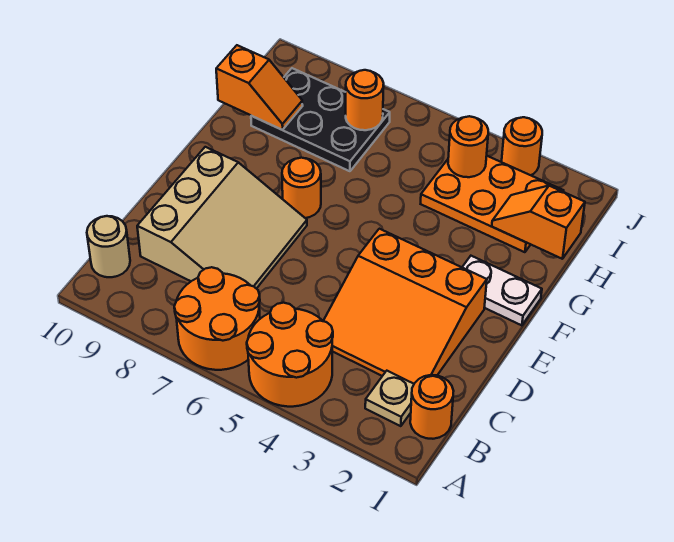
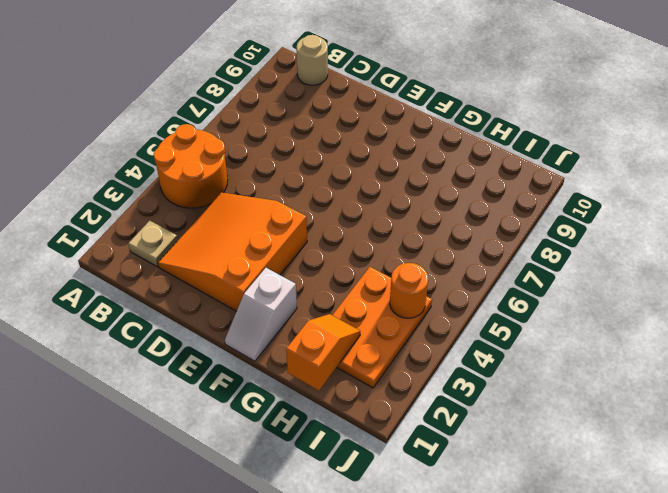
white 1x2 slope [225,268,297,361] -> white 1x2 plate [462,256,542,325]
none -> orange 2x2 round brick [174,267,260,370]
none -> orange 1x1 round brick [410,375,454,439]
none -> tan 3x3 slope [137,147,307,289]

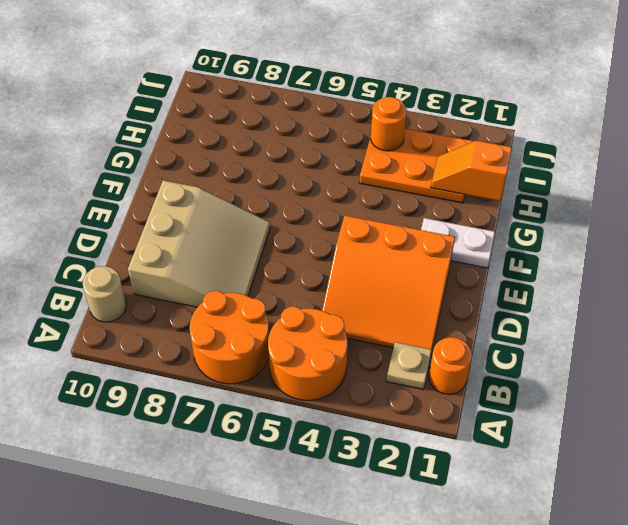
none -> orange 1x1 round brick [282,158,321,218]
none -> black 2x3 plate [251,68,390,171]
none -> orange 1x1 round brick [502,117,542,175]

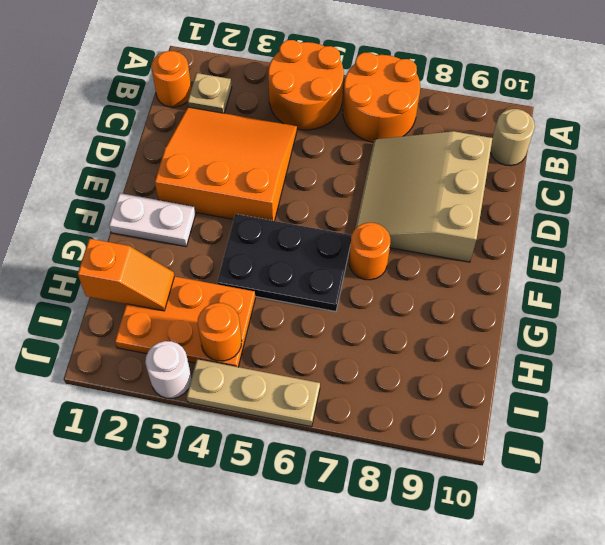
black 2x3 plate [217,214,351,312] -> black 2x3 plate moved to [251,68,390,171]
white 1x1 round brick [145,341,192,398] -> orange 1x1 round brick [502,117,542,175]
tan 1x3 plate [187,359,320,427] -> none
none -> orange 1x2 slope [216,45,303,130]
none -> orange 1x1 round brick [346,70,384,130]

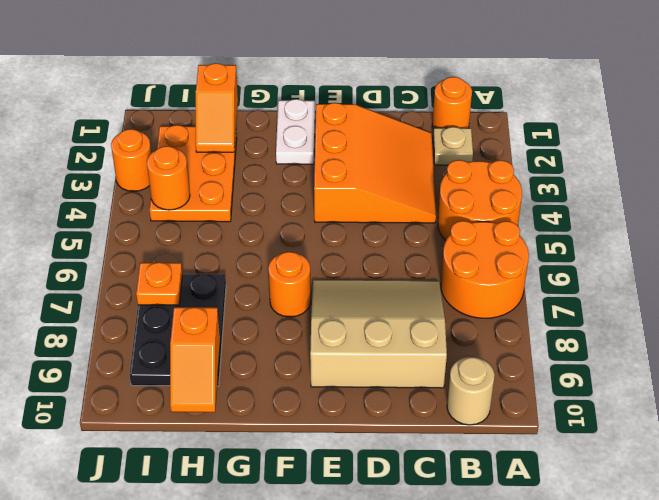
orange 1x2 slope [170,307,220,412] -> orange 1x2 slope turned to [216,45,303,130]
orange 1x1 plate [136,262,182,305] -> orange 1x1 round brick [346,70,384,130]

